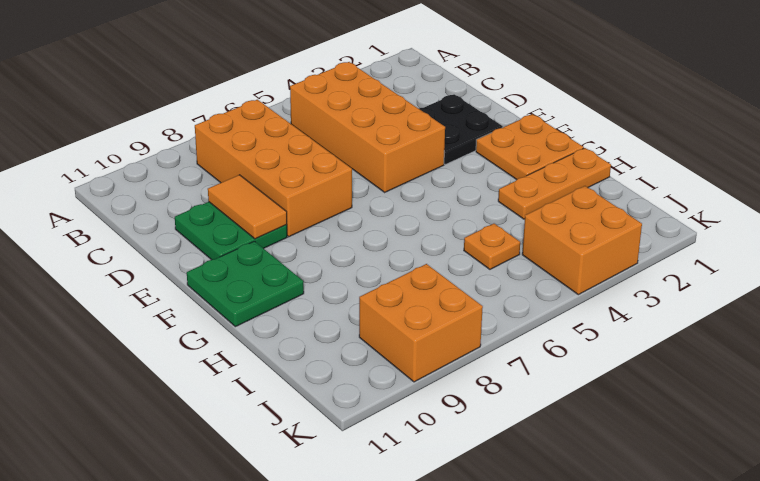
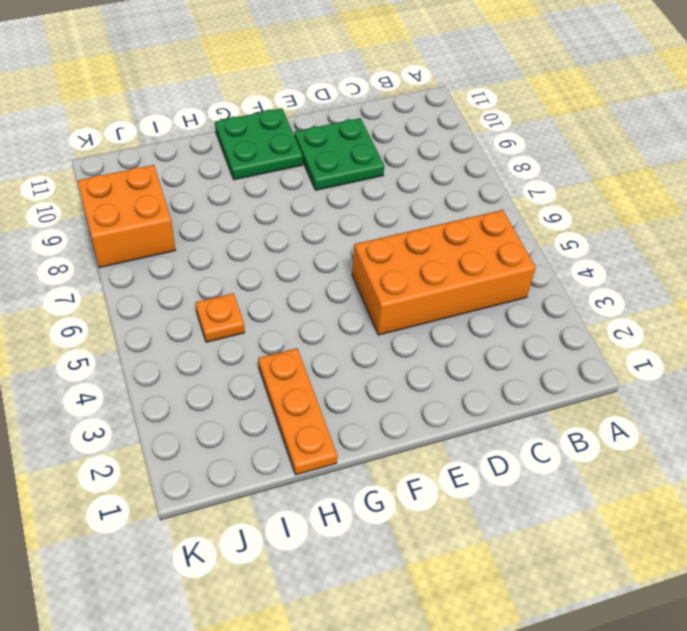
none -> orange 2x4 brick [195,100,352,237]
none -> black 2x2 plate [418,94,503,164]

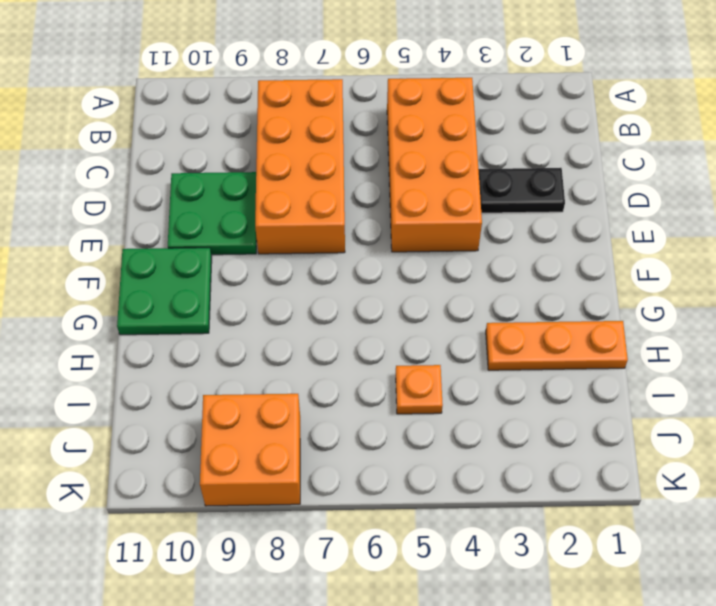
black 1x2 plate [478,168,565,213] -> black 2x2 plate [418,94,503,164]
none -> orange 2x2 plate [476,114,584,180]
none -> orange 2x2 brick [522,186,642,295]

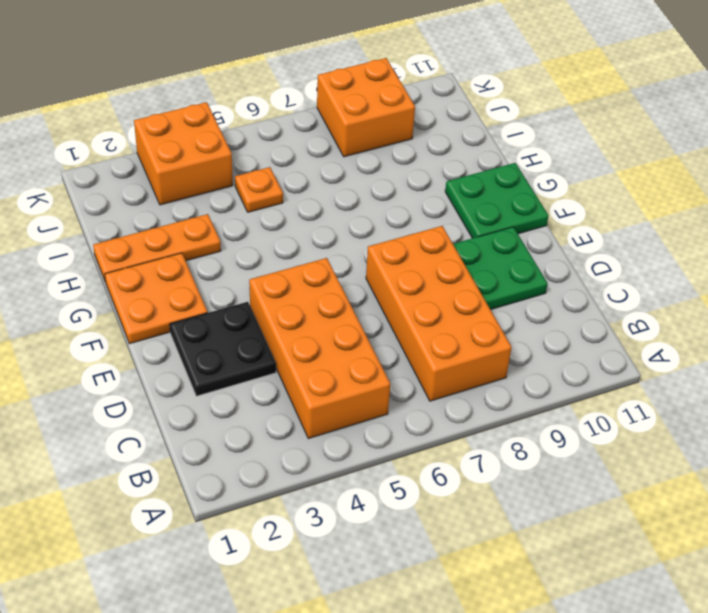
none -> orange 1x2 tile [208,175,287,239]

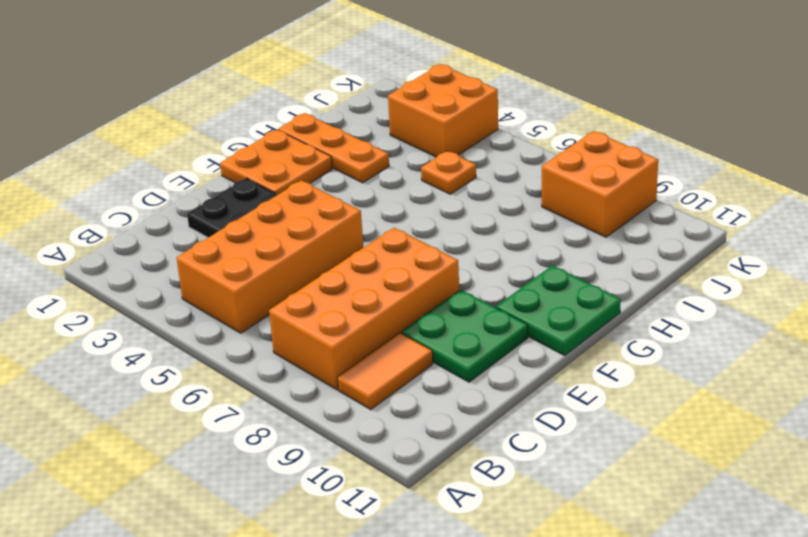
orange 1x2 tile [337,333,433,410] -> orange 1x2 tile moved to [208,175,287,239]

